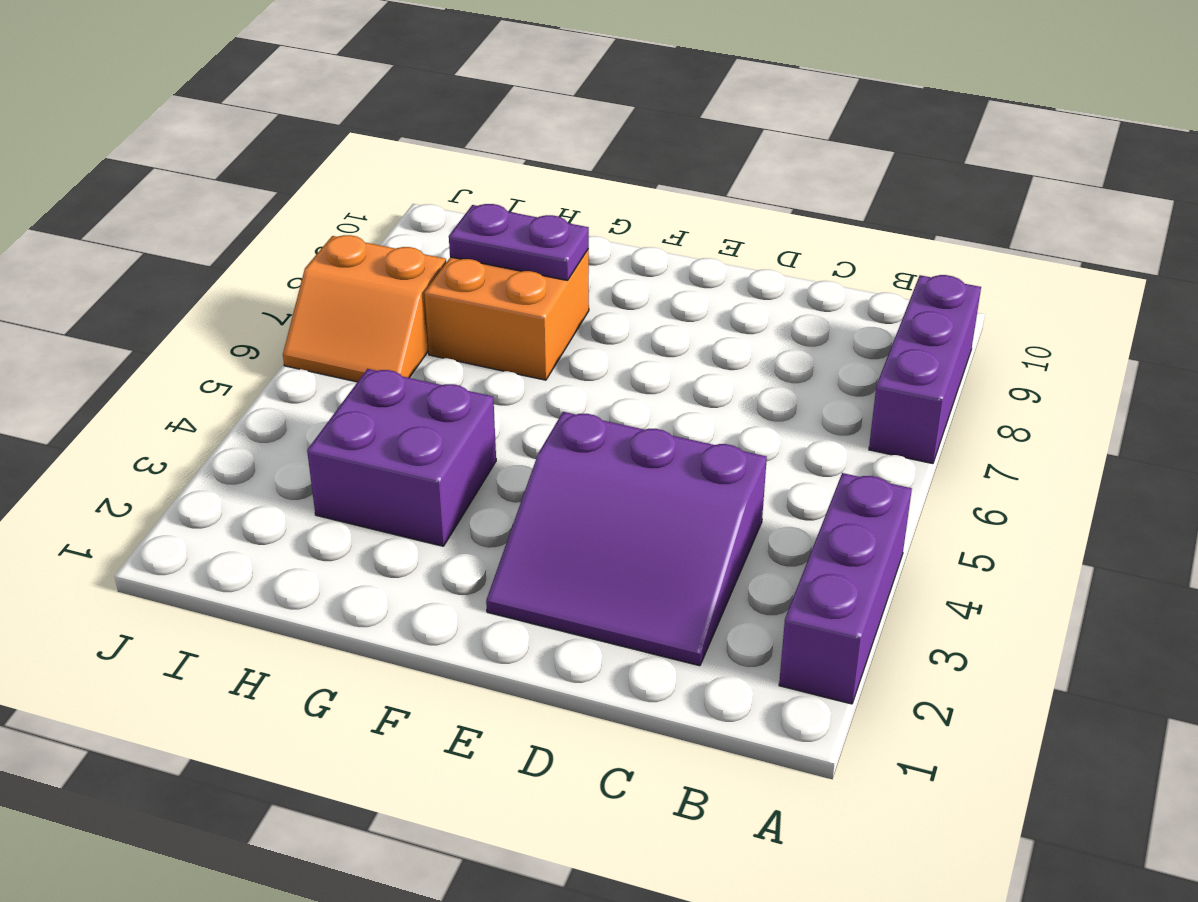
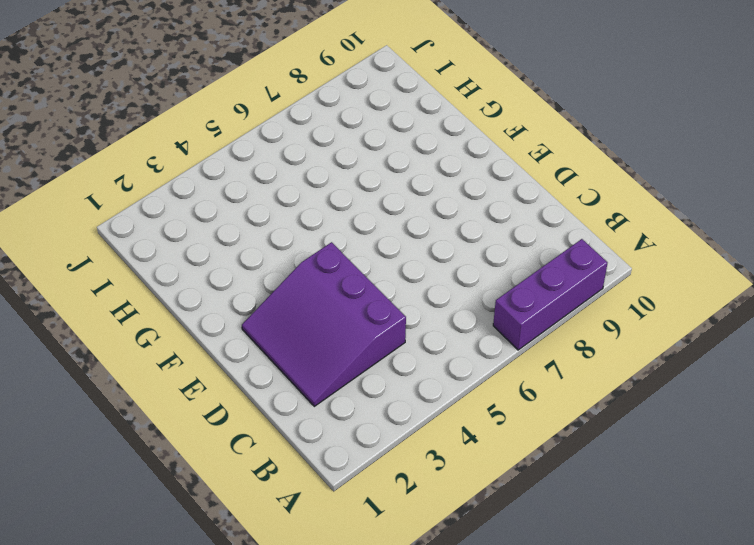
none -> purple 1x3 brick [779,473,912,704]
none -> purple 2x2 brick [307,369,496,546]

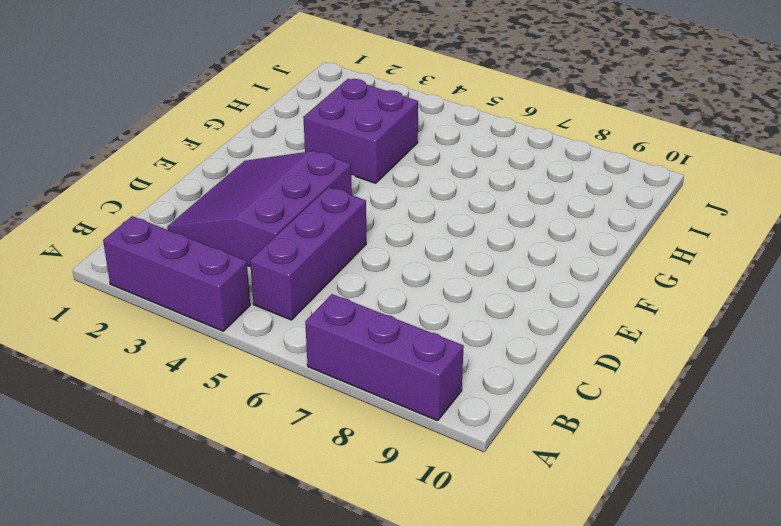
purple 1x3 brick [250,187,366,320] -> none
none -> orange 2x2 brick [424,249,589,380]
none -> orange 2x2 slope [283,235,446,382]

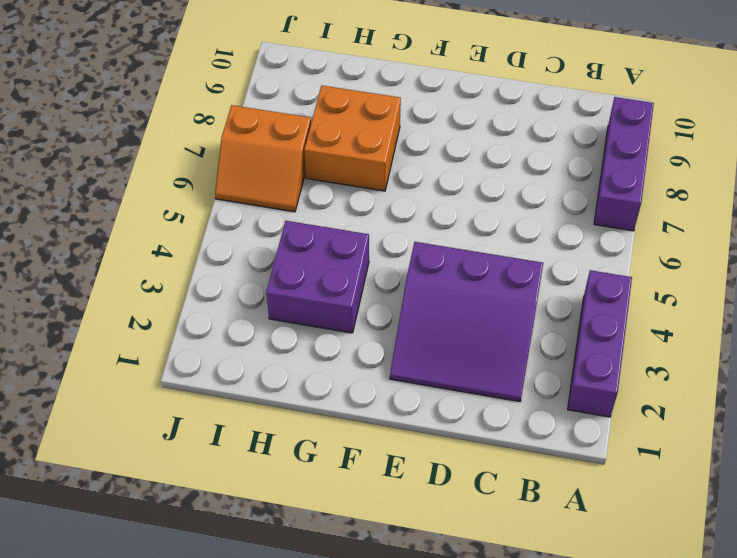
none -> purple 1x2 plate [449,204,589,280]

